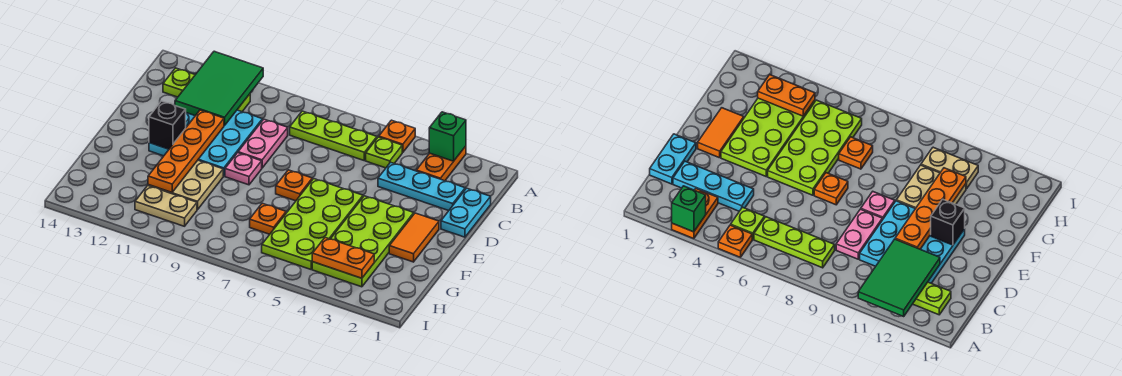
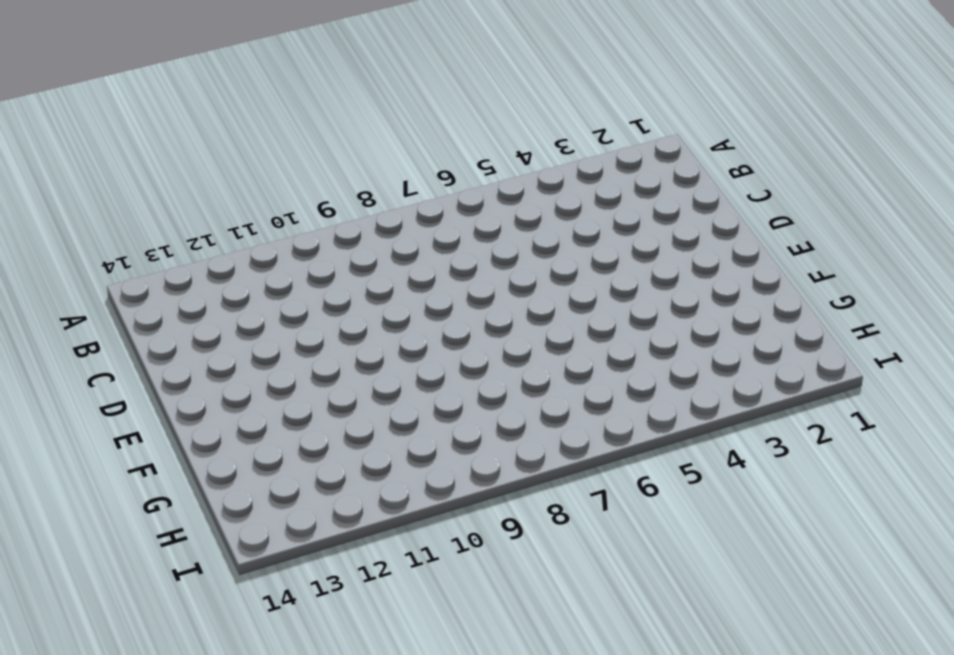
none -> orange 1x2 plate [416,146,466,181]
none -> orange 1x1 plate [379,120,415,153]
none -> lime 1x1 plate [366,137,402,168]

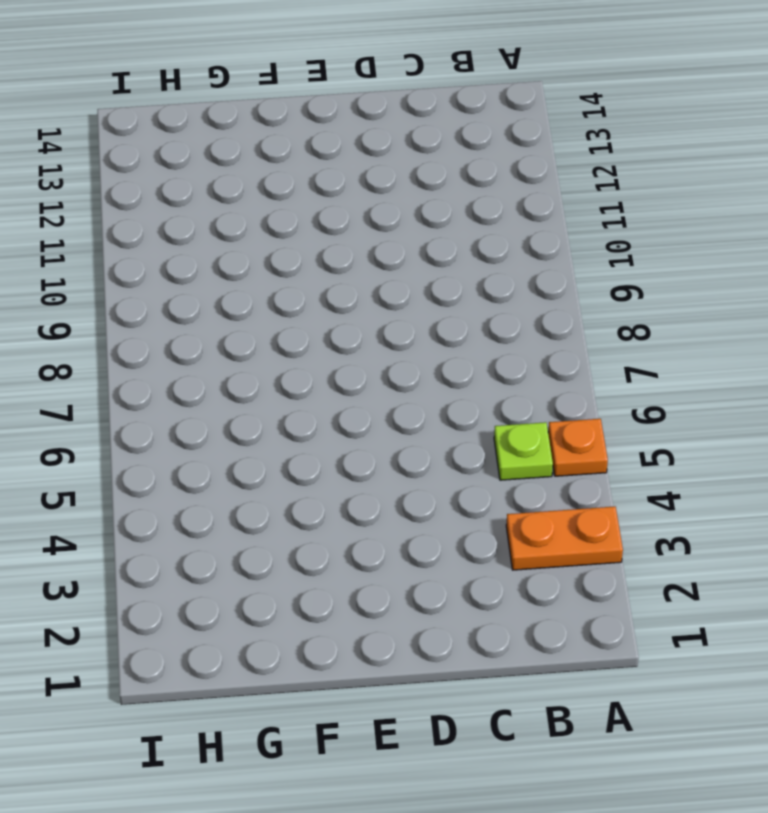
none -> lime 1x3 plate [290,111,377,160]
none -> lime 1x3 plate [163,68,250,112]
none -> cyan 1x2 plate [441,188,491,237]

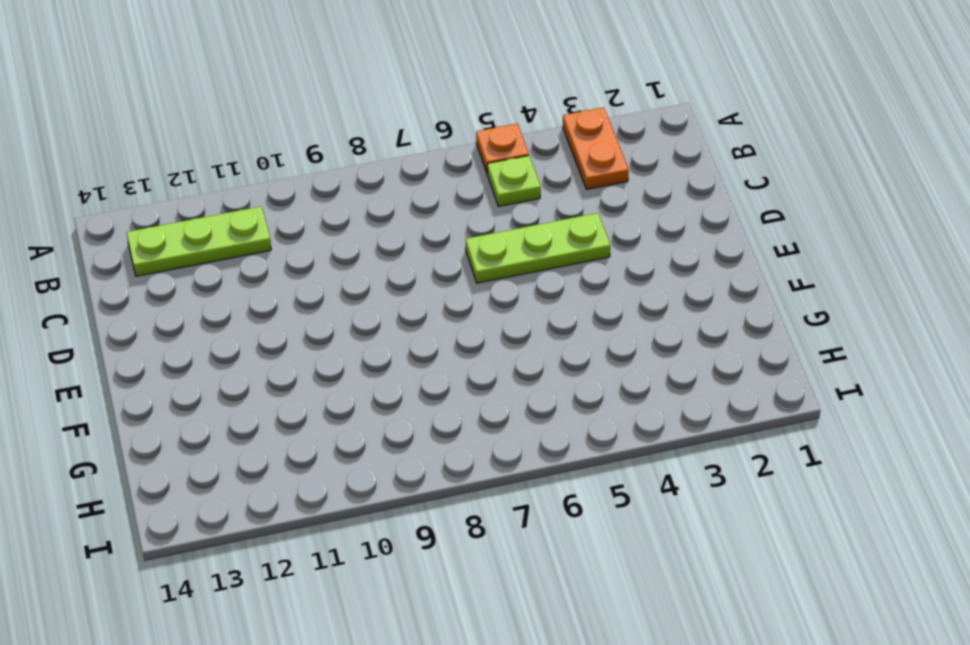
lime 1x3 plate [466,213,610,283] -> lime 1x3 plate moved to [290,111,377,160]
none -> cyan 1x2 plate [441,188,491,237]
none -> cyan 1x3 plate [378,162,465,211]
none -> pink 1x2 plate [238,119,288,168]

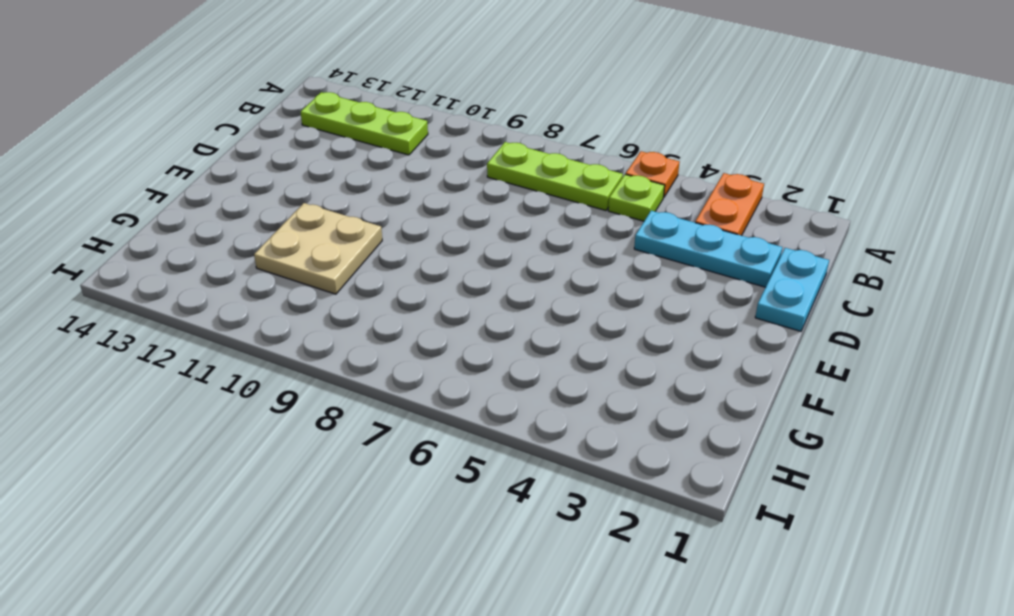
none -> pink 1x2 plate [238,119,288,168]
none -> cyan 3x3 plate [149,110,262,176]
none -> orange 1x2 tile [389,213,439,262]

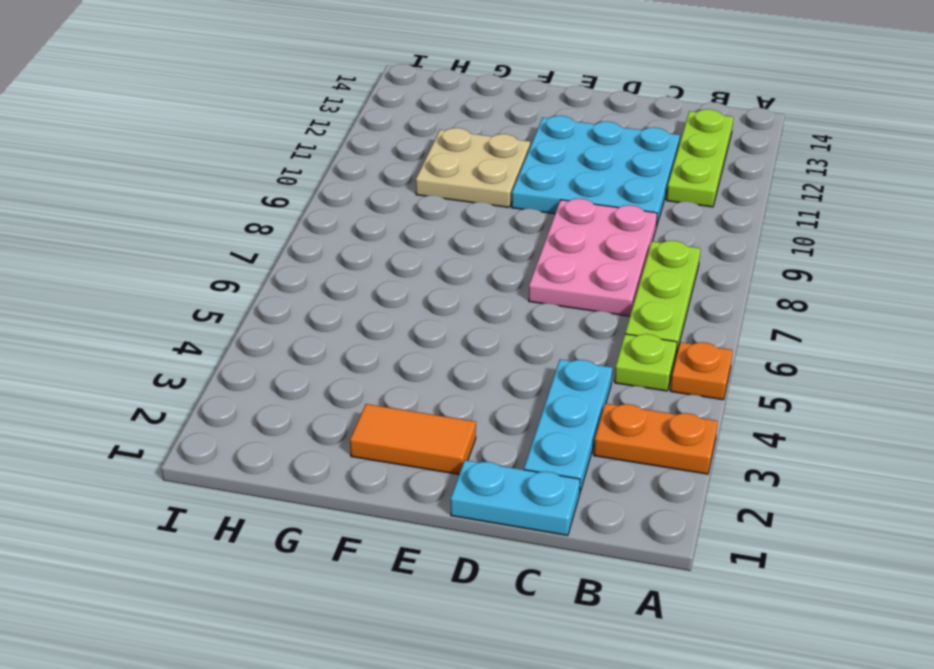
pink 2x3 plate [529,199,657,316] -> pink 1x2 plate [238,119,288,168]
none -> lime 2x4 plate [312,196,414,287]
none -> lime 2x4 plate [262,179,363,269]
none -> orange 1x1 plate [276,170,312,201]

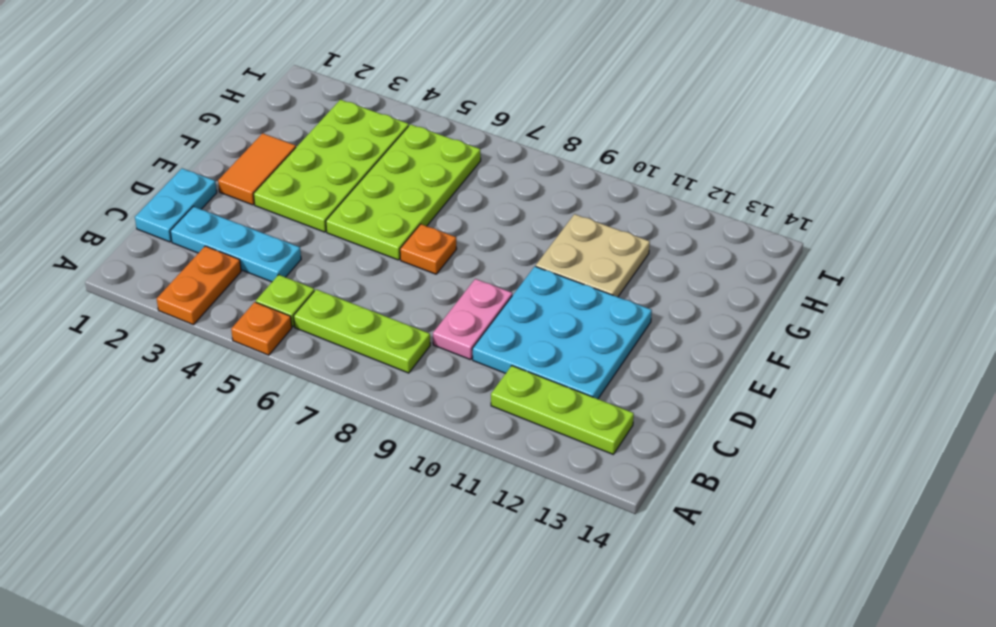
none -> pink 1x1 plate [225,153,262,185]
none -> orange 1x1 plate [250,203,286,234]
none -> tan 1x2 plate [135,186,197,226]

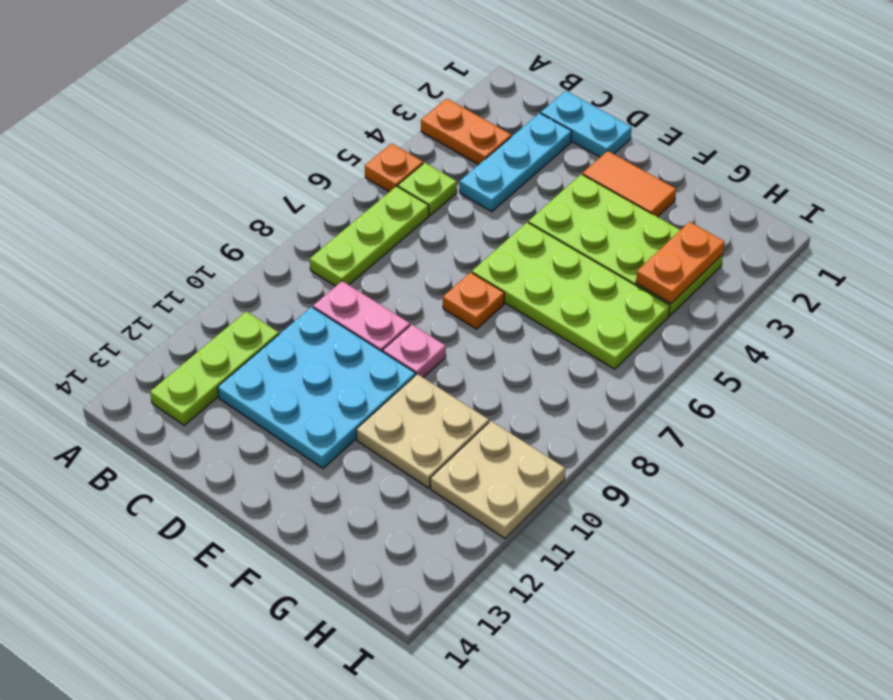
tan 2x2 plate [430,421,565,538] -> tan 1x2 plate [135,186,197,226]
none -> orange 1x1 plate [250,203,286,234]
none -> green 1x1 brick [429,112,466,161]
none -> green 2x3 tile [175,51,263,126]

